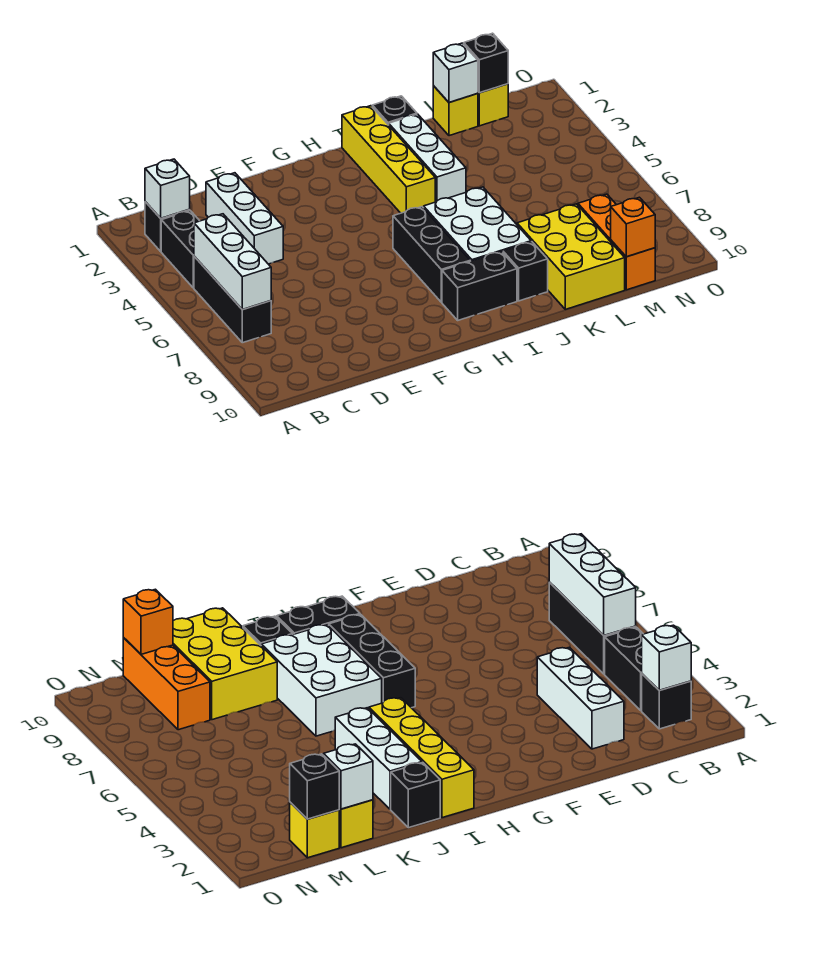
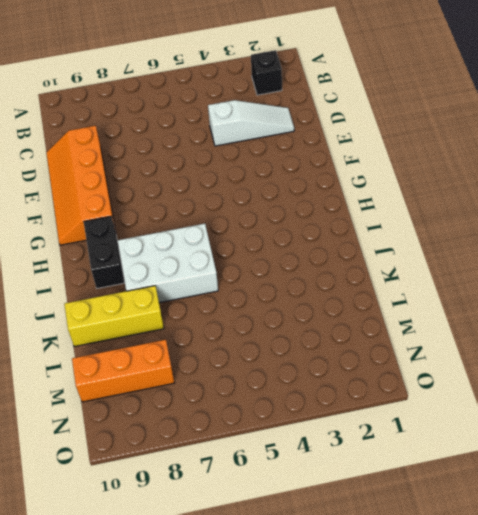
white 1x3 slope [208,100,294,146] -> white 1x3 brick [206,173,283,264]
orange 2x4 slope [46,126,115,245] -> none
yellow 1x3 brick [64,286,164,347] -> yellow 2x3 brick [517,204,625,309]
none -> black 1x2 brick [161,211,199,288]
none -> black 1x3 brick [194,256,271,343]
none -> black 1x3 brick [393,207,470,302]

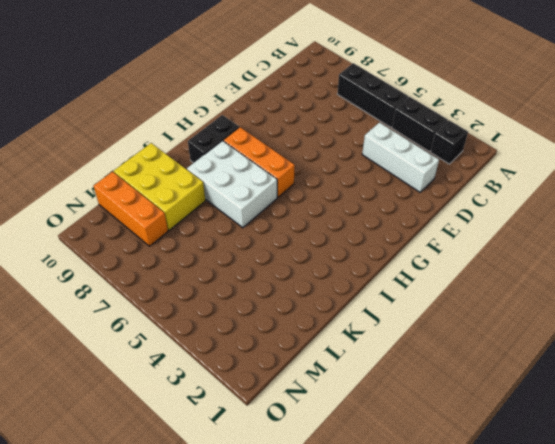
orange 1x3 brick [223,127,295,197] -> black 1x3 brick [393,207,470,302]
none -> yellow 1x4 brick [342,106,435,213]
none -> black 1x1 brick [372,96,417,125]
none -> white 1x3 brick [389,114,466,202]

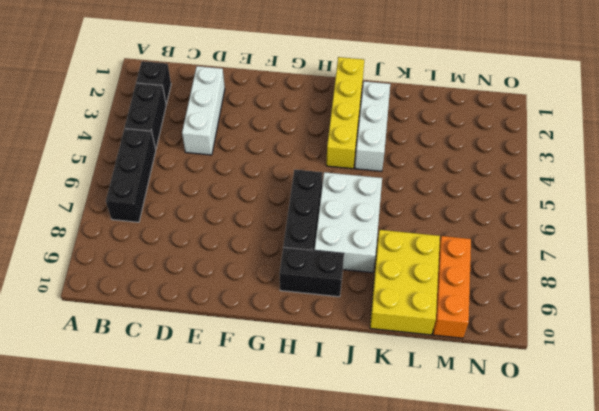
none -> black 1x1 brick [372,96,417,125]
none -> black 1x1 brick [503,242,548,301]
none -> yellow 1x1 brick [433,86,478,136]

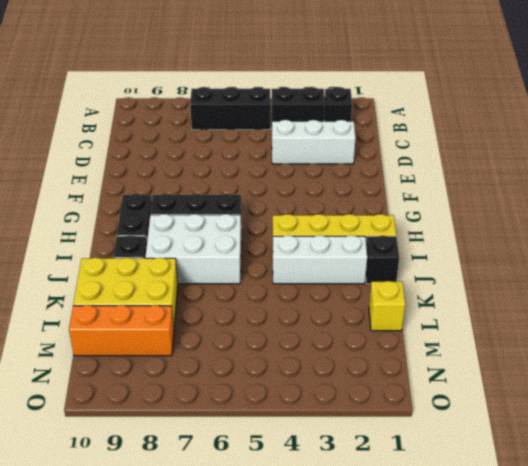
none -> yellow 1x1 brick [478,84,508,126]
none -> white 1x1 brick [145,159,190,218]
none -> white 1x3 brick [194,214,271,310]

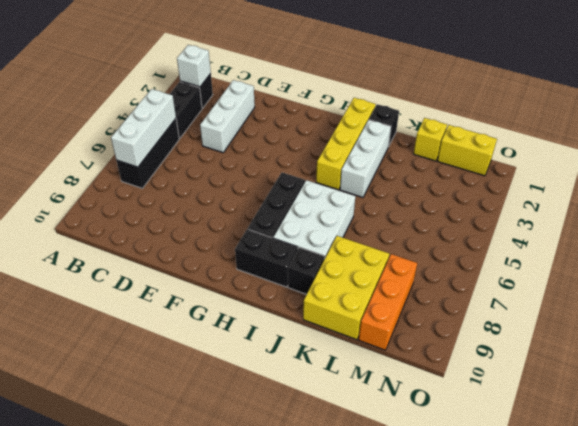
yellow 1x2 brick [437,125,497,176] -> yellow 1x1 brick [478,84,508,126]
none -> white 1x1 brick [433,43,478,102]
none -> black 1x1 brick [464,33,508,93]
none -> orange 1x1 brick [611,197,655,257]

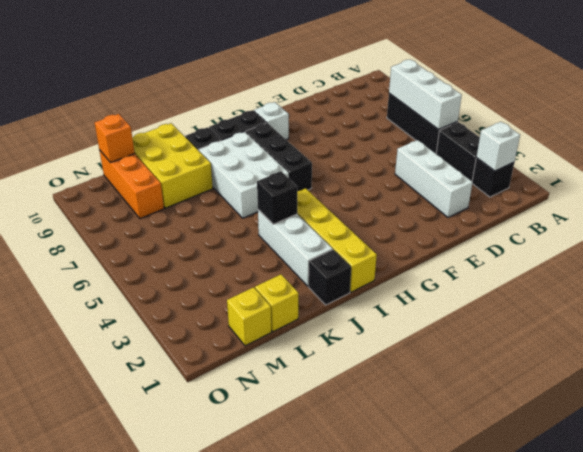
white 1x1 brick [254,102,289,140] -> white 1x1 brick moved to [433,43,478,102]
black 1x1 brick [257,171,297,224] -> black 1x1 brick moved to [464,33,508,93]

